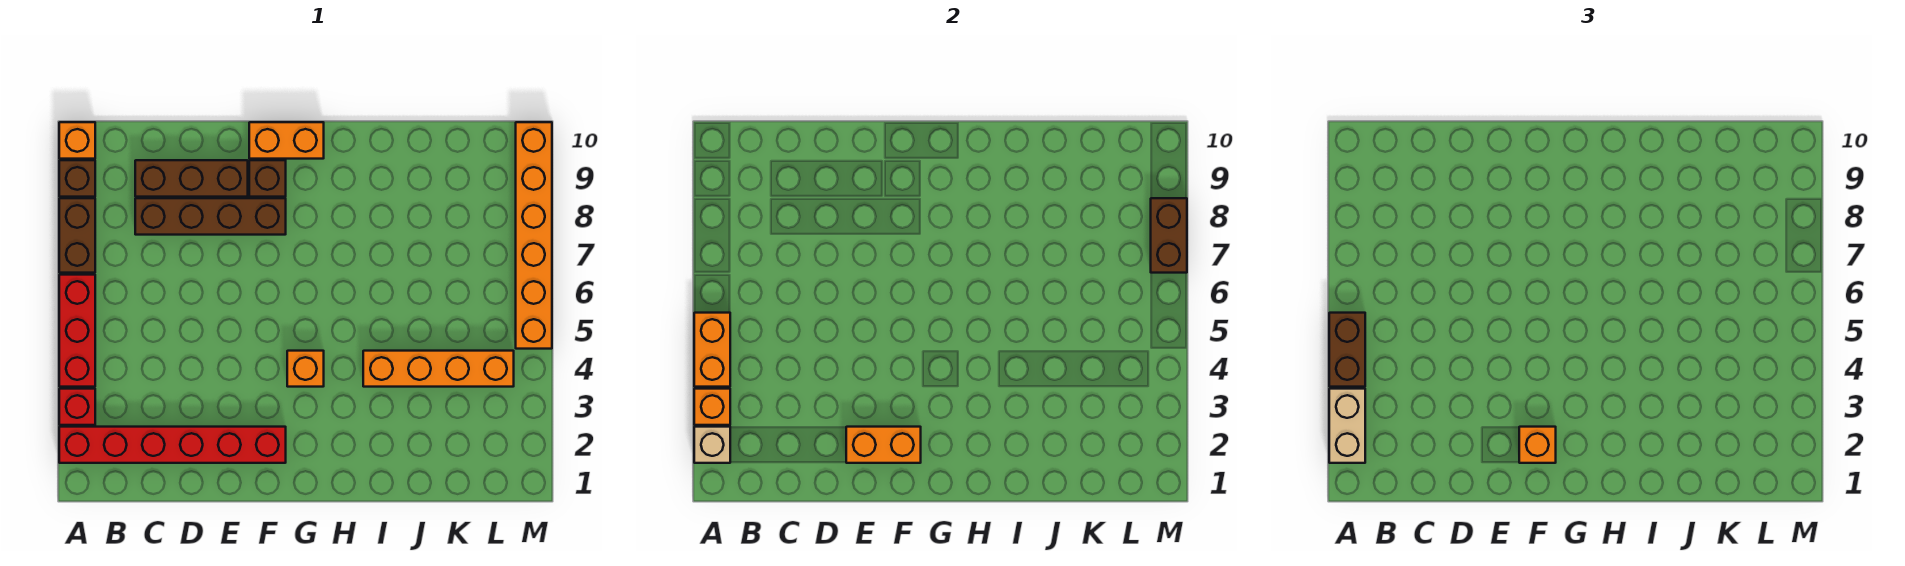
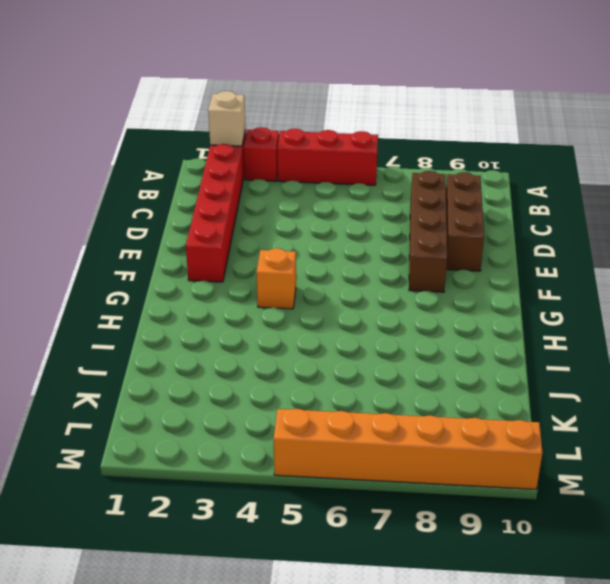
none -> brown 1x2 brick [59,198,95,273]
none -> brown 1x1 brick [59,160,95,197]
none -> orange 1x1 brick [59,122,95,159]

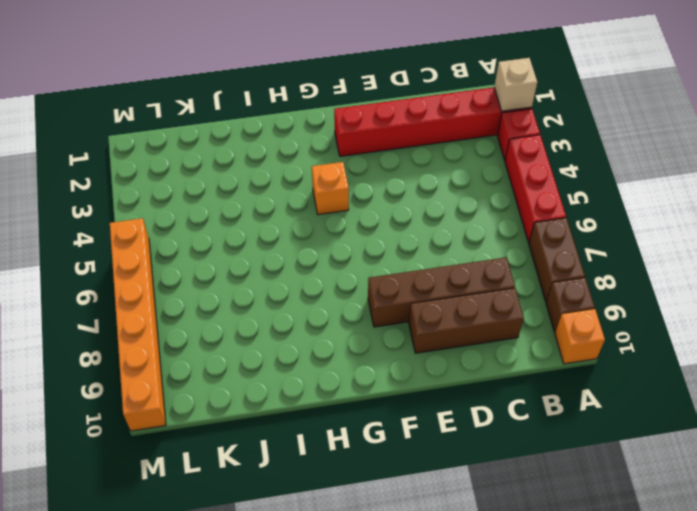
none -> brown 1x1 brick [249,160,286,197]
none -> orange 1x2 brick [249,122,324,159]
none -> orange 1x4 brick [363,351,514,387]

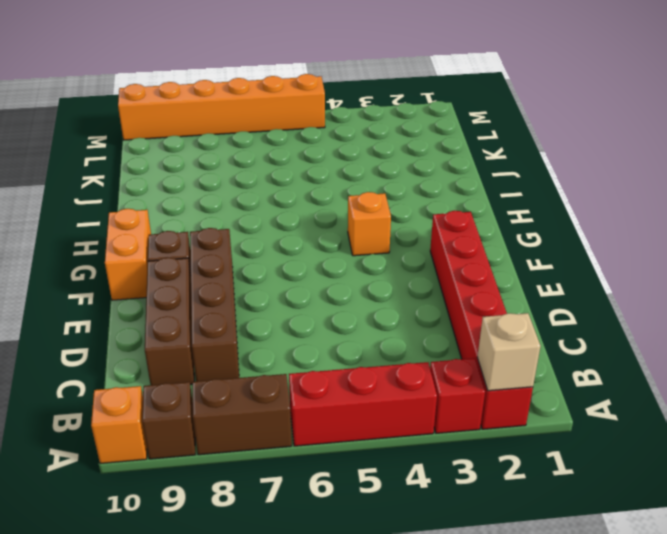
none -> orange 1x4 brick [363,351,514,387]
none -> orange 1x1 brick [694,389,730,425]
none -> orange 1x2 brick [694,313,730,387]

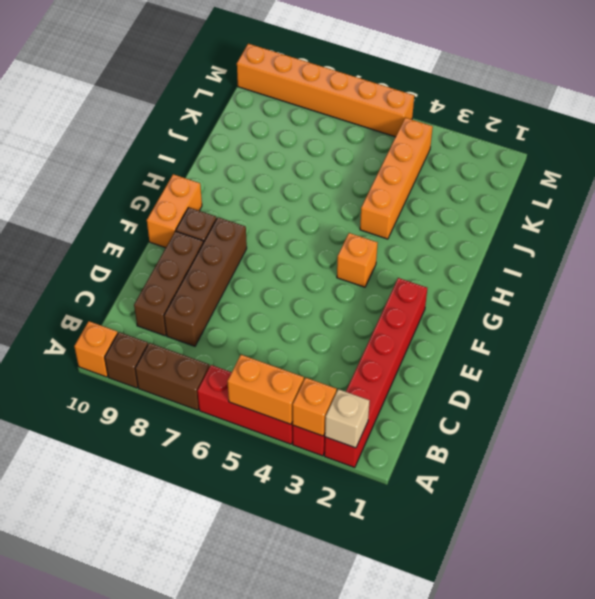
none -> orange 1x2 brick [846,427,921,463]
none -> brown 1x2 brick [1151,198,1187,273]
none -> tan 1x2 brick [1329,389,1365,463]

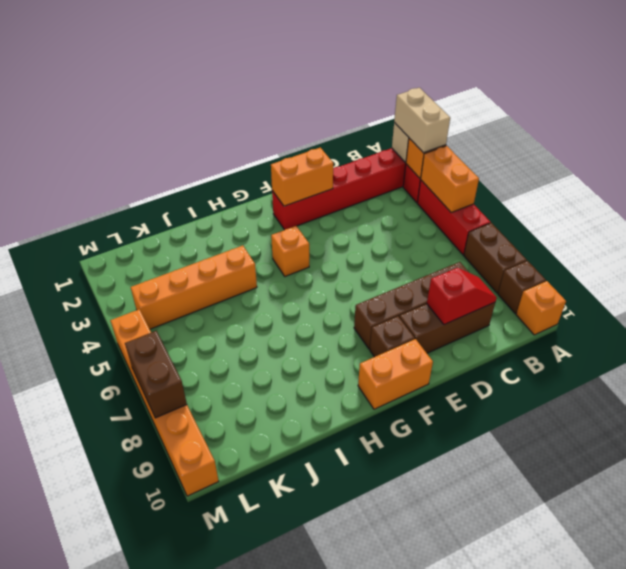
red 1x2 slope [427,268,497,325] -> none
none -> brown 1x2 brick [1329,313,1365,387]
none -> orange 1x1 brick [1519,427,1556,463]

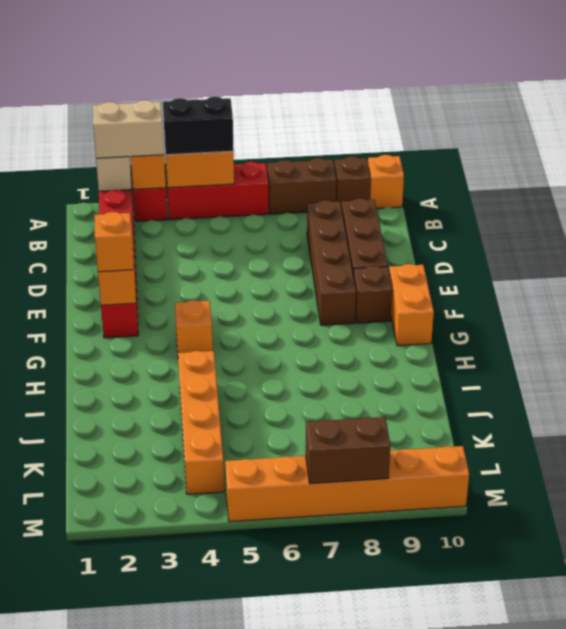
black 1x2 brick [163,97,234,155] -> brown 1x2 brick [1329,313,1365,387]

